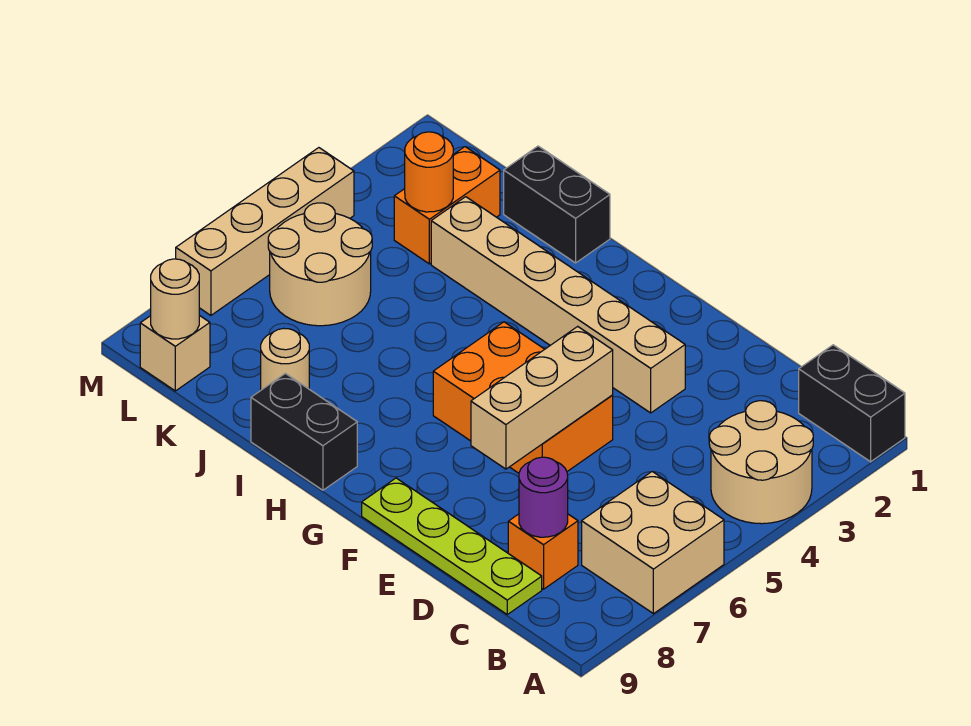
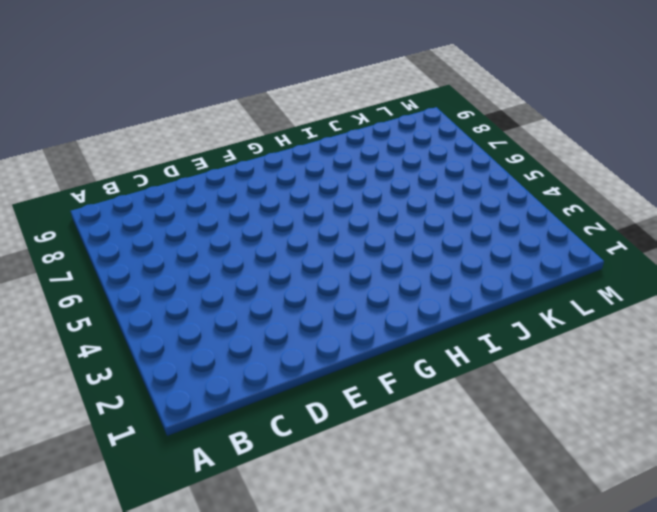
none -> black 1x2 brick [799,345,905,462]
none -> tan 2x2 round brick [709,401,813,524]
none -> tan 2x2 brick [582,472,724,614]

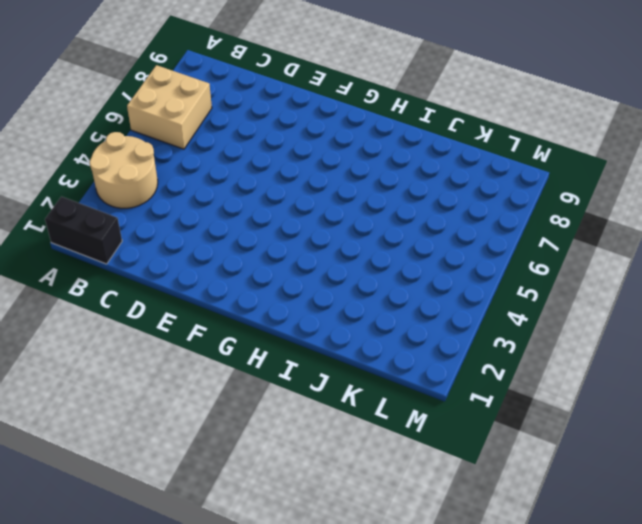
none -> orange 1x1 brick [508,514,578,589]
none -> lime 1x4 plate [362,478,542,614]
none -> tan 1x6 brick [431,197,685,413]

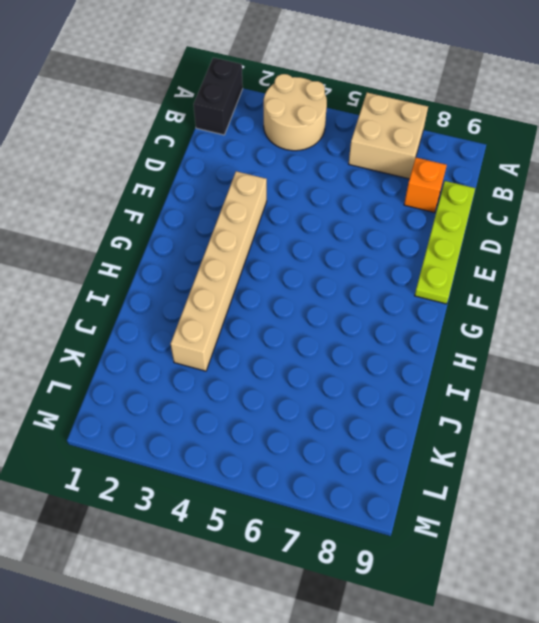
none -> orange 2x3 brick [433,322,613,473]
none -> black 1x2 brick [251,373,357,490]
none -> black 1x2 brick [504,146,610,263]

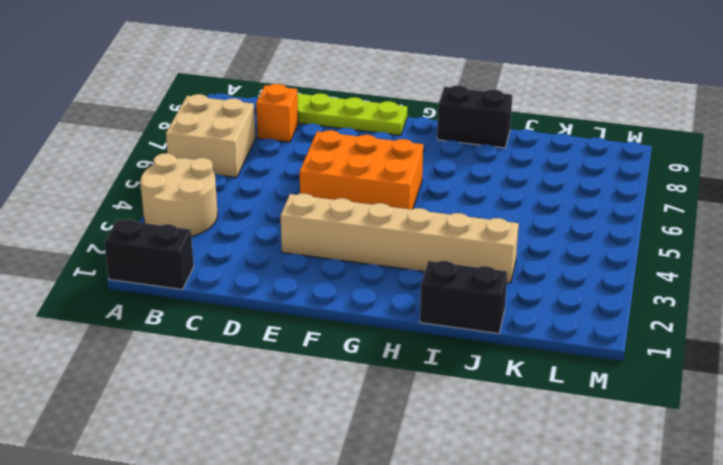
none -> tan 1x1 round brick [261,328,309,390]
none -> orange 1x2 brick [394,147,500,264]
none -> tan 2x2 round brick [268,203,372,326]

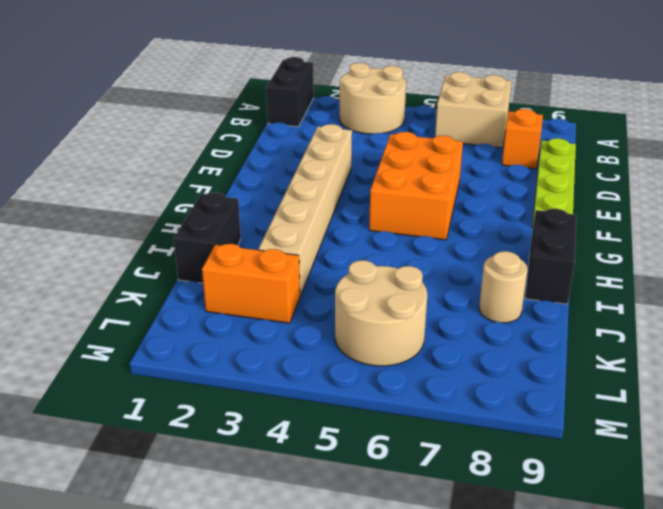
none -> tan 1x1 brick [140,315,210,391]
none -> tan 1x4 brick [176,148,354,315]
none -> purple 1x1 round brick [519,457,568,537]

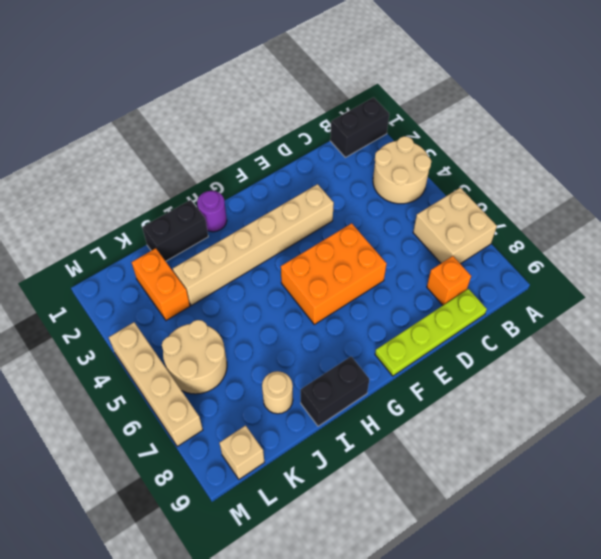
purple 1x1 round brick [197,191,227,232] -> purple 1x1 round brick moved to [519,457,568,537]
none -> tan 1x3 brick [471,326,613,469]
none -> orange 1x1 round brick [405,132,453,212]
none -> tan 1x1 round brick [151,259,199,339]

